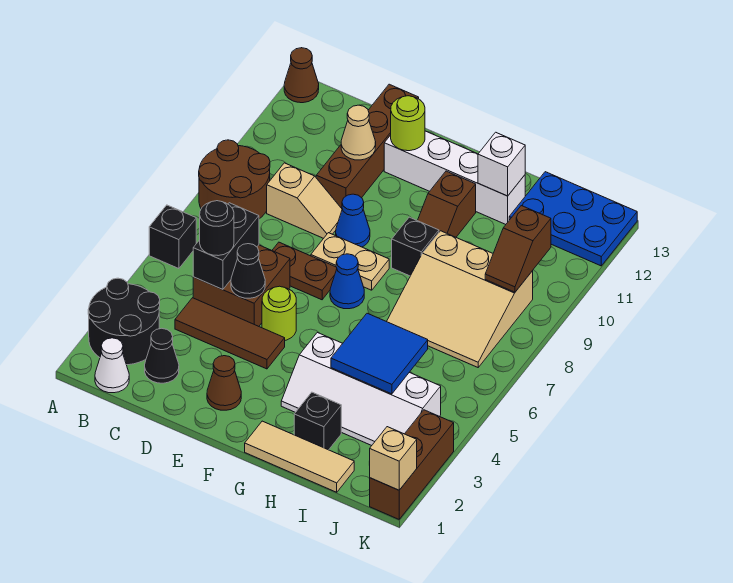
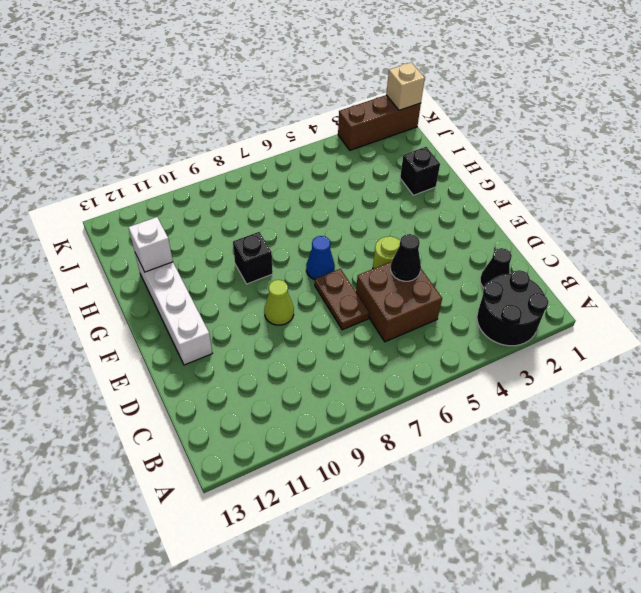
lime 1x1 cone [264,280,294,325] -> blue 1x1 cone [336,194,370,247]
none -> black 1x1 brick [149,205,196,269]
none -> brown 2x2 round brick [199,140,270,219]
none -> brown 1x1 cone [284,48,319,103]
none -> white 1x1 cone [95,338,129,393]

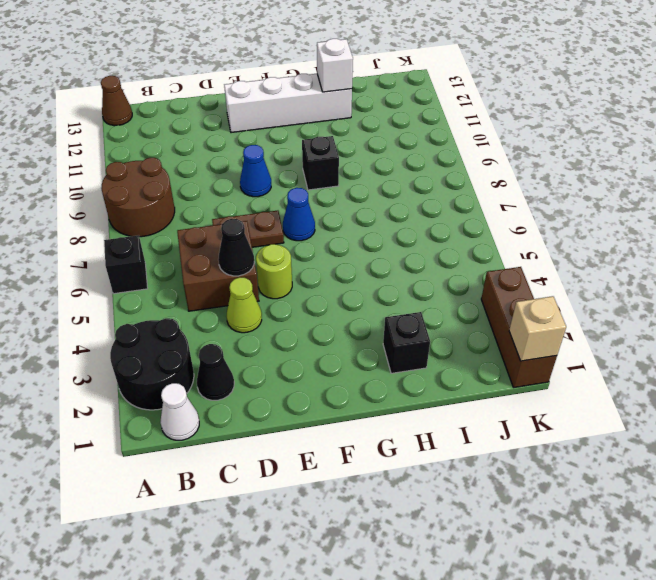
lime 1x1 cone [226,277,262,333] -> brown 1x3 tile [175,298,285,369]
none -> tan 1x2 slope [267,163,342,238]
none -> brown 1x4 brick [316,84,419,208]
none -> brown 1x1 cone [207,356,241,410]
none -> tan 1x2 plate [311,233,389,290]

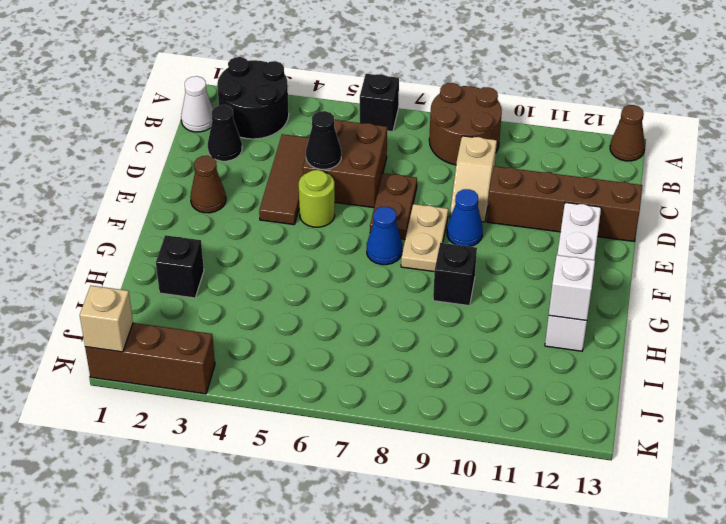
none -> tan 1x3 tile [245,421,354,492]
none -> white 2x4 slope [281,333,441,446]
none -> brown 1x2 slope [417,171,476,237]
none -> tan 3x3 slope [387,231,533,367]

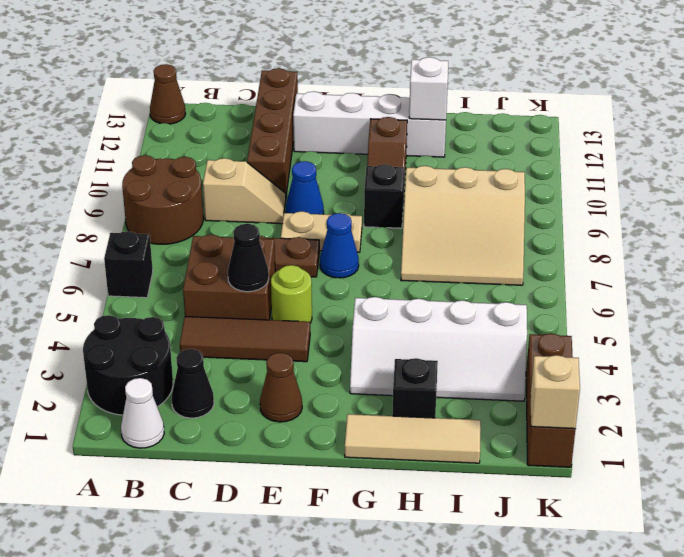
none -> blue 2x3 plate [509,172,637,266]
none -> black 1x2 brick [193,203,259,290]
none -> tan 1x1 cone [341,105,376,160]
none -> lime 1x1 round brick [391,96,425,151]

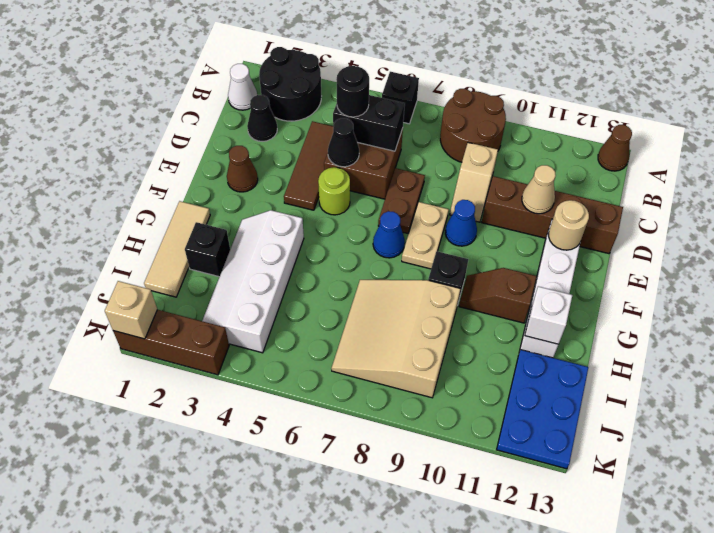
tan 1x1 round brick [549,200,589,250] -> lime 1x1 round brick [391,96,425,151]
none -> blue 2x2 tile [331,313,428,394]
none -> brown 1x2 slope [485,206,551,292]

